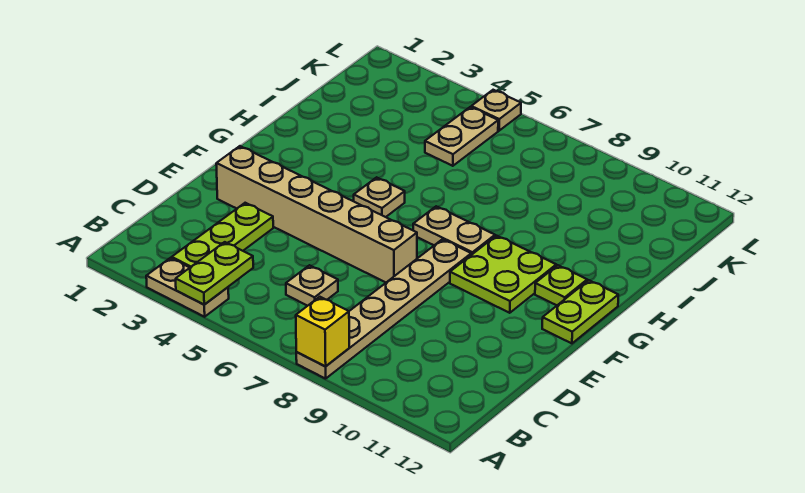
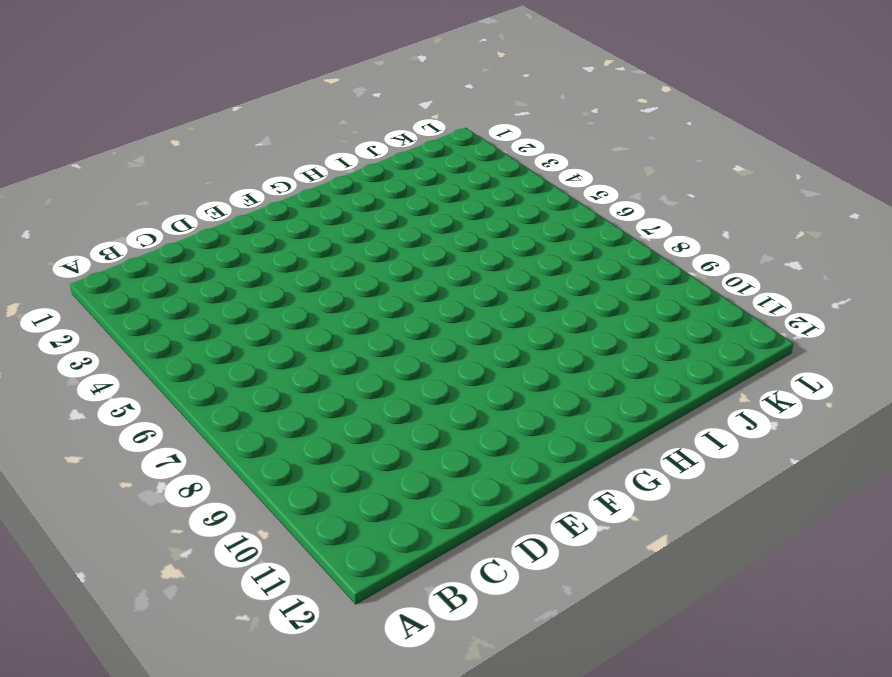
none -> tan 1x2 plate [146,258,229,317]
none -> tan 1x6 plate [296,239,471,379]
none -> lime 1x3 plate [172,203,273,267]

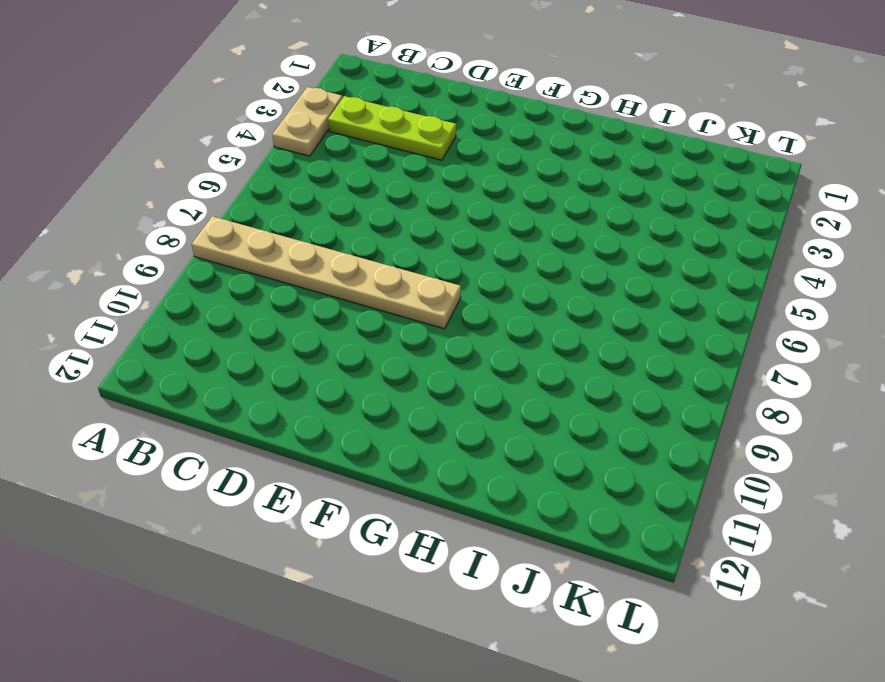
none -> tan 1x1 plate [286,265,338,306]
none -> tan 1x6 brick [216,146,417,282]
none -> lime 2x2 plate [450,236,556,313]

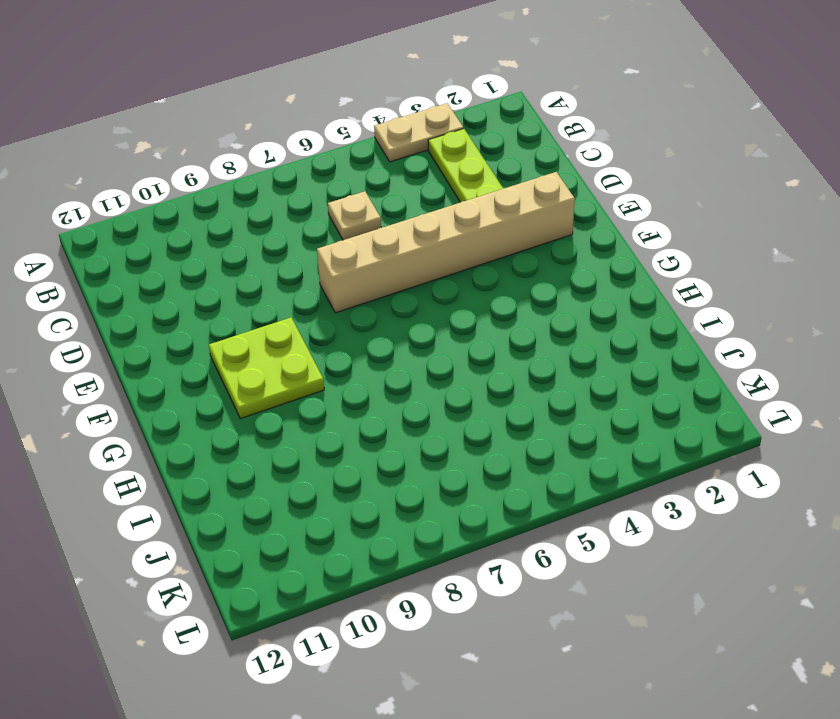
none -> tan 1x6 plate [296,239,471,379]
none -> lime 1x2 plate [542,280,618,343]
none -> tan 1x1 plate [354,177,405,217]

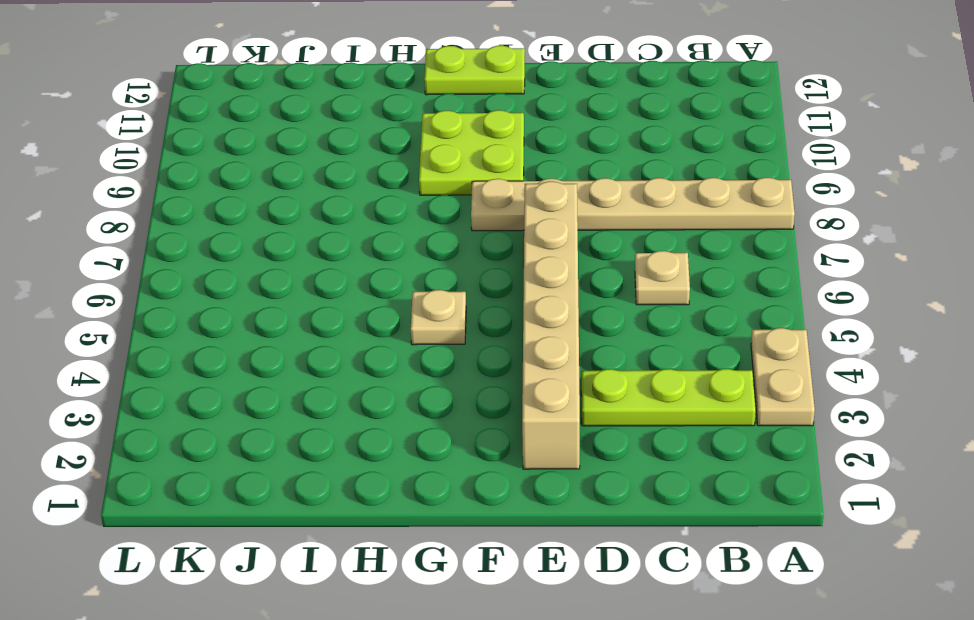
none -> tan 1x2 plate [413,206,495,255]
none -> lime 1x1 plate [535,265,587,305]
none -> tan 1x2 plate [425,107,498,166]

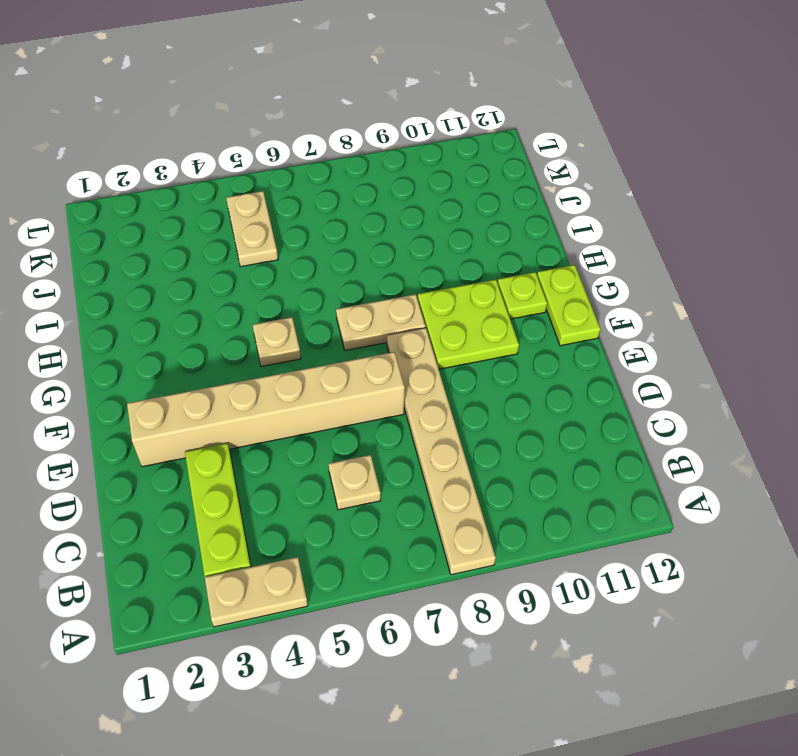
none -> tan 1x1 plate [471,90,521,131]
none -> lime 1x2 plate [176,242,253,305]
none -> yellow 1x1 brick [296,297,349,367]

